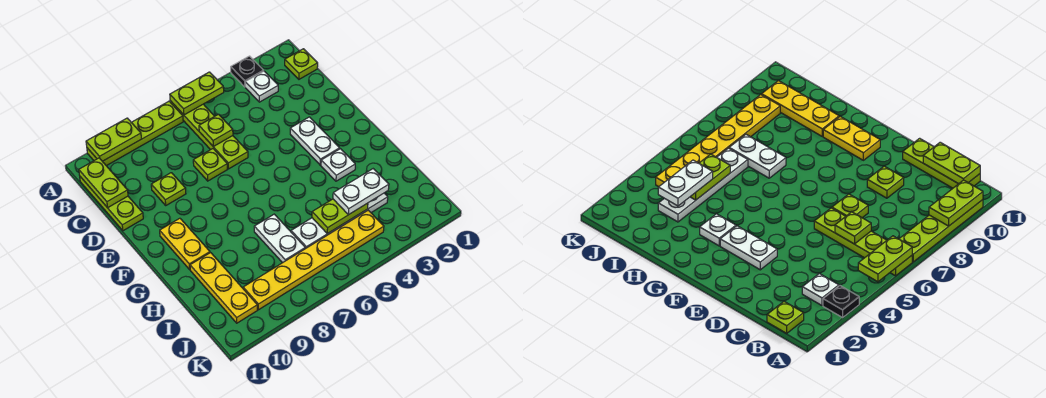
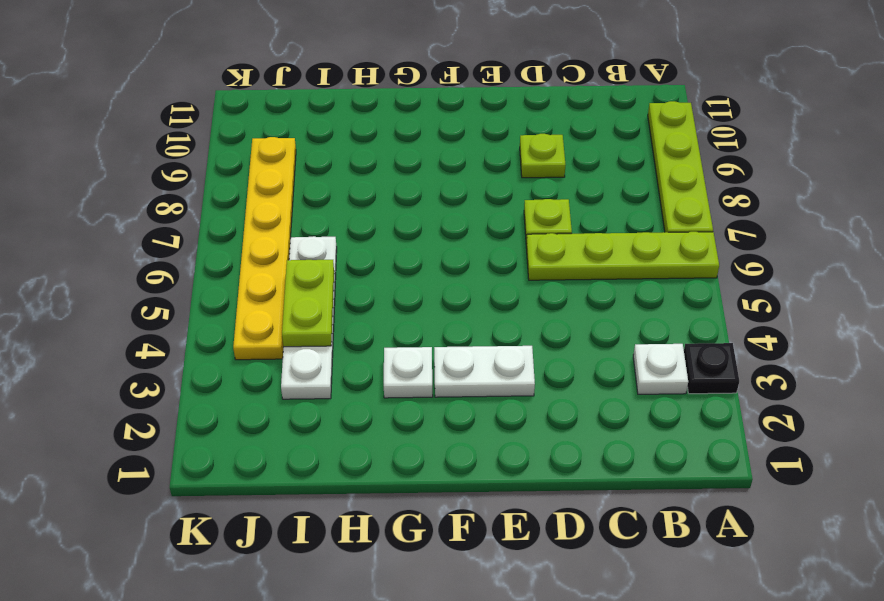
none -> lime 1x1 plate [285,49,318,79]
none -> lime 1x3 plate [80,177,143,231]
none -> yellow 1x2 plate [160,218,210,269]

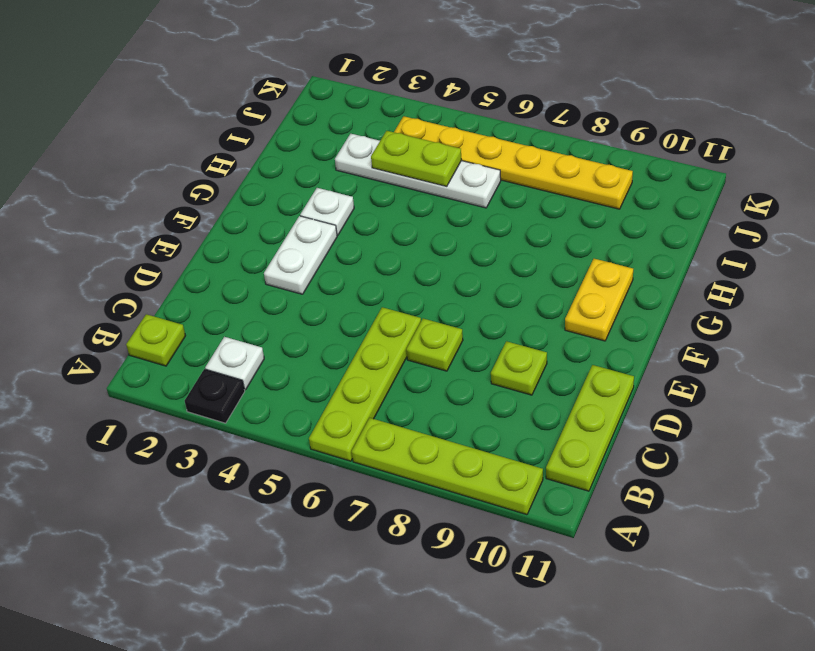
none -> white 1x2 plate [254,214,305,263]
none -> yellow 1x3 plate [190,253,257,323]
none -> lime 1x2 plate [170,72,224,115]

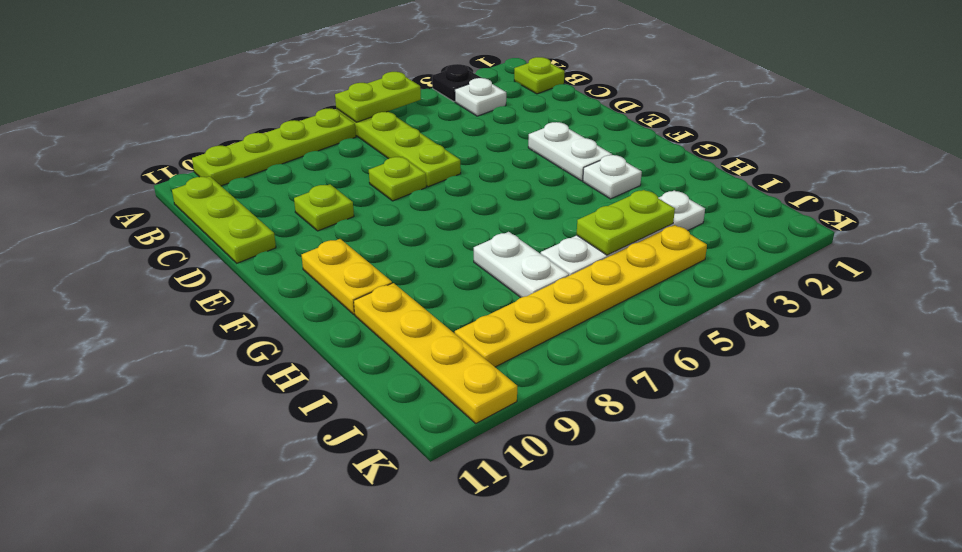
yellow 1x4 plate [354,283,517,423] -> yellow 1x3 plate [190,253,257,323]
none -> lime 1x2 plate [86,118,141,161]
none -> lime 1x2 plate [79,158,128,208]
none -> lime 1x1 plate [199,114,233,147]

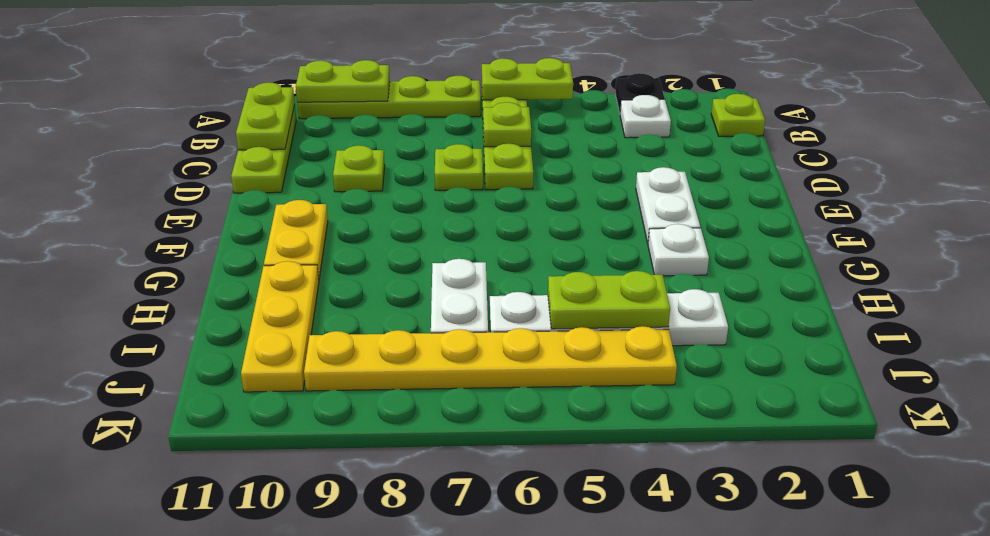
none -> white 1x2 plate [333,169,389,215]

